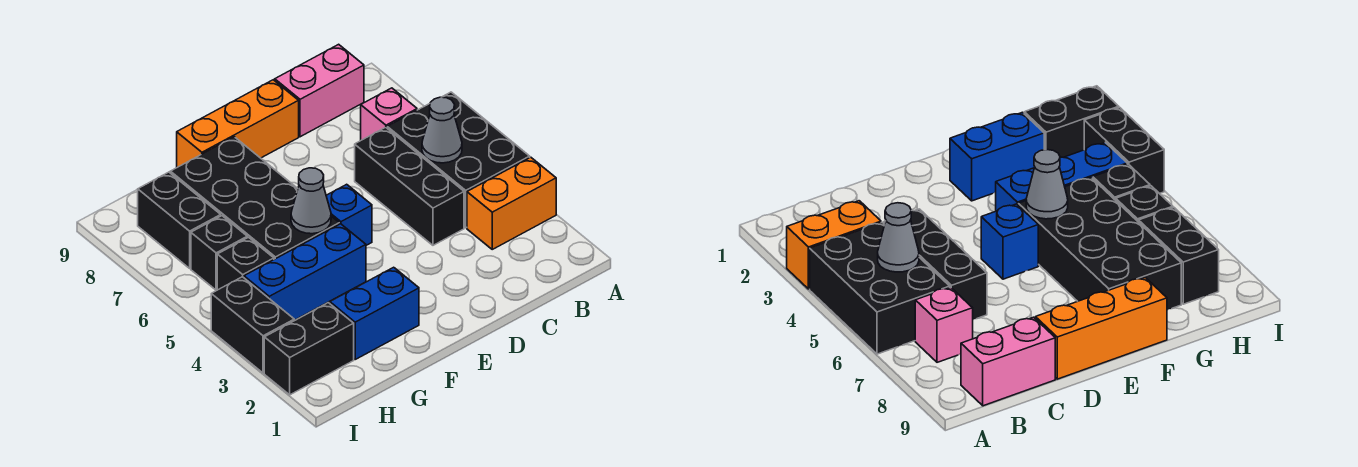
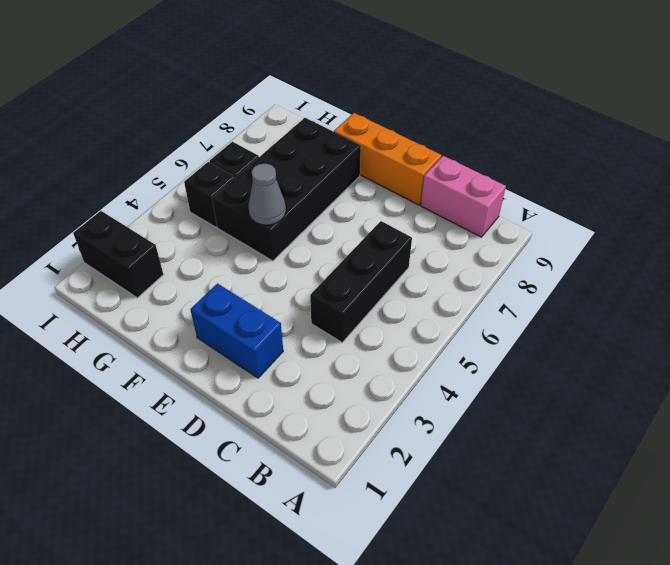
blue 1x2 brick [190,284,283,378] -> blue 1x2 brick moved to [330,267,419,359]
none -> orange 1x2 brick [467,157,556,249]
none -> black 2x3 brick [387,92,530,228]
none -> pink 1x1 brick [361,88,417,140]

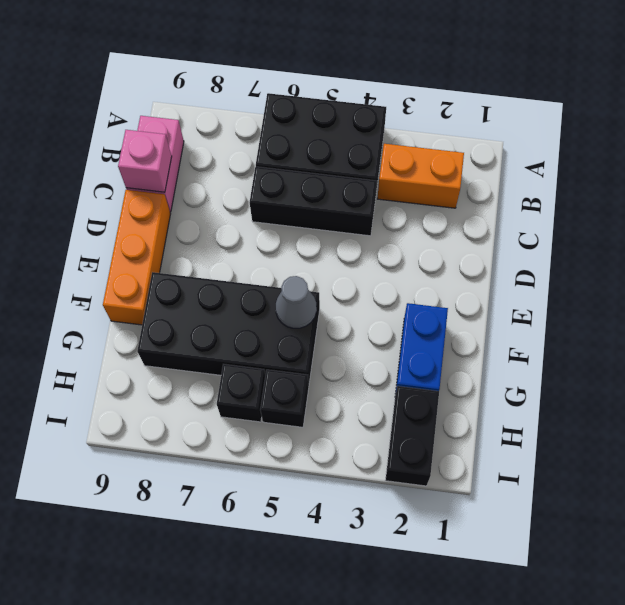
orange 1x2 brick [377,144,464,208] -> orange 1x2 brick turned to [467,157,556,249]
pink 1x1 brick [118,130,172,192] -> pink 1x1 brick moved to [361,88,417,140]
none -> blue 1x1 brick [326,184,372,245]
none -> blue 1x3 brick [244,224,366,320]
none -> black 1x2 brick [138,172,221,268]

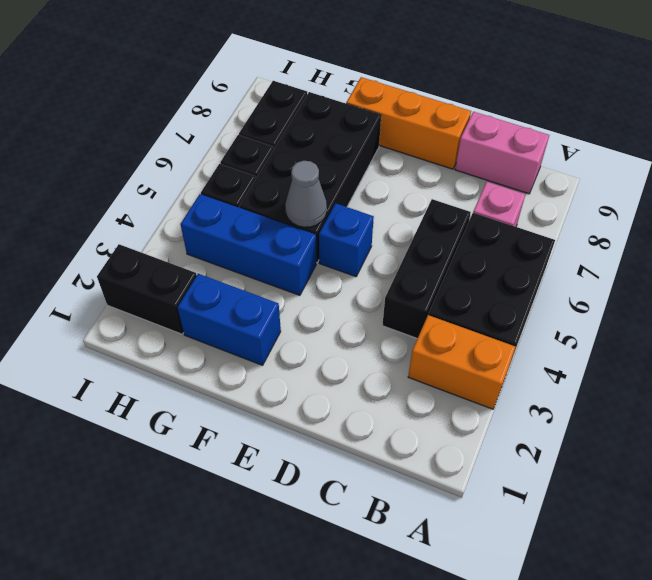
none -> black 1x2 brick [211,277,295,373]
none -> grey 1x1 cone [422,97,462,163]

